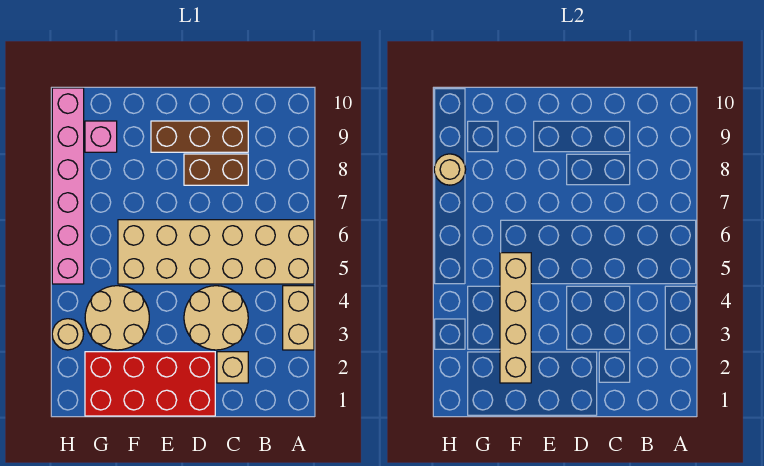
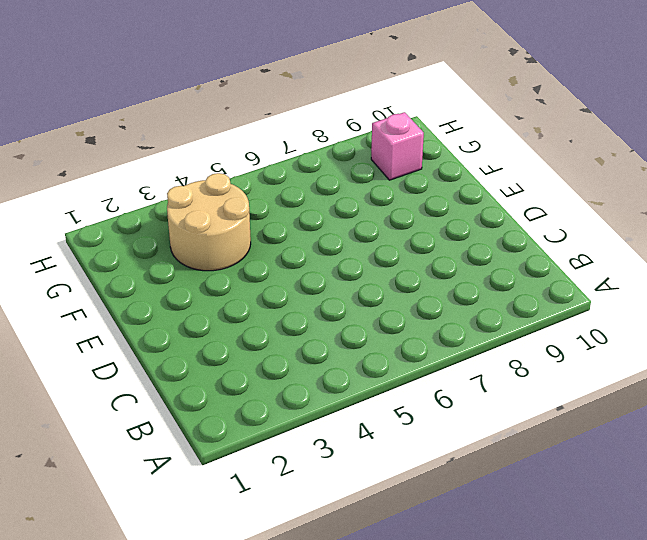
none -> tan 1x2 brick [283,286,314,350]
none -> tan 2x6 brick [118,220,314,284]
none -> tan 1x1 brick [217,352,248,383]

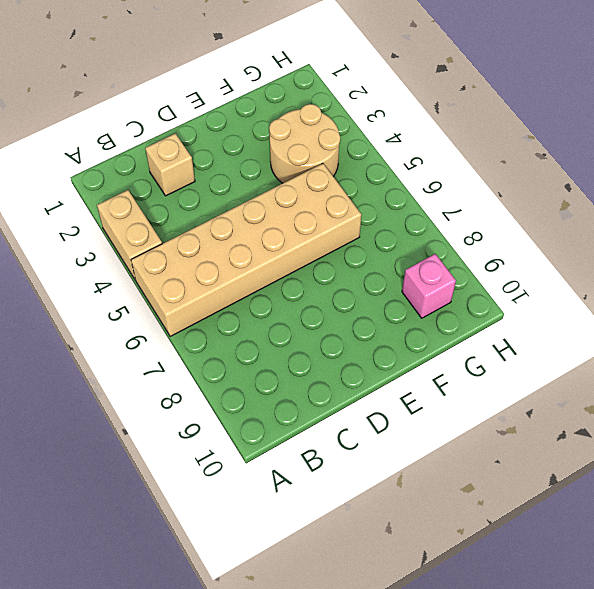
none -> tan 2x2 round brick [184,286,248,350]
none -> brown 1x2 brick [184,154,248,185]
none -> brown 1x3 brick [151,121,248,152]

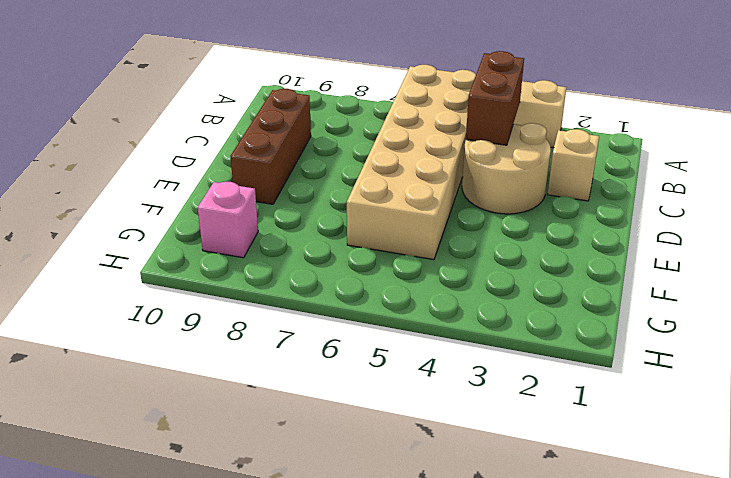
brown 1x2 brick [466,51,524,145] -> brown 1x2 brick moved to [184,154,248,185]
none -> red 2x4 brick [85,352,215,416]
none -> tan 2x2 round brick [85,286,149,350]
none -> tan 1x1 round brick [52,319,84,350]

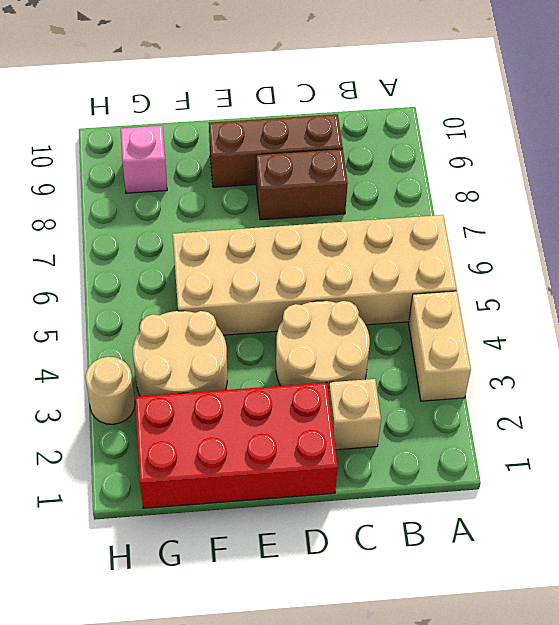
none -> pink 1x6 brick [52,88,84,284]
none -> tan 1x4 brick [500,253,531,383]
none -> tan 1x1 round brick [434,154,466,185]

